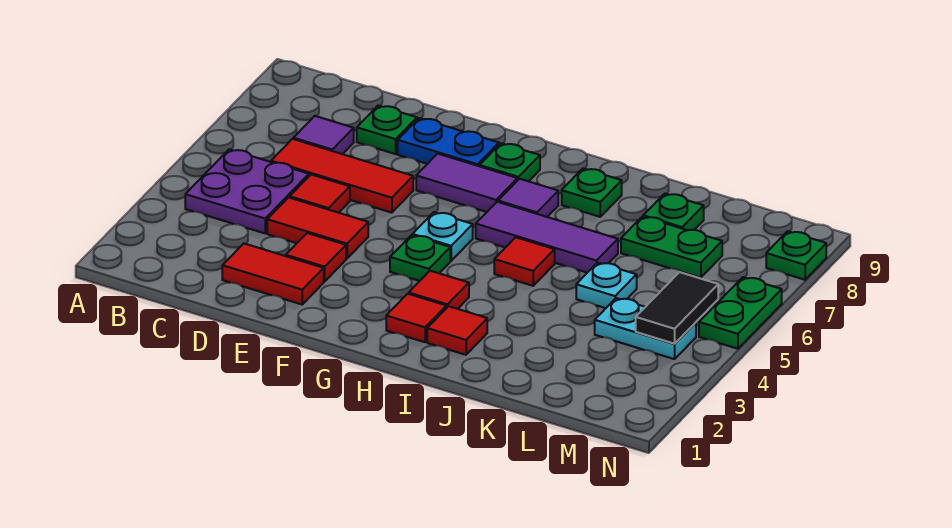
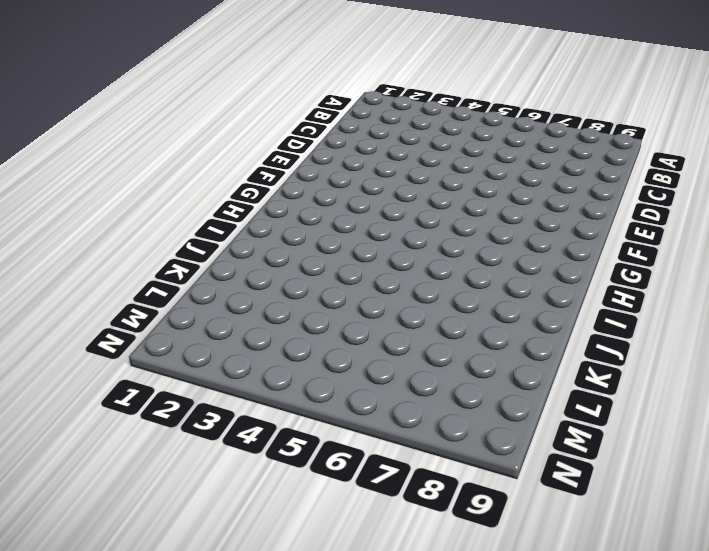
none -> purple 2x2 plate [185,149,309,233]
none -> red 1x3 tile [271,139,413,213]
none -> purple 1x1 tile [293,116,354,154]

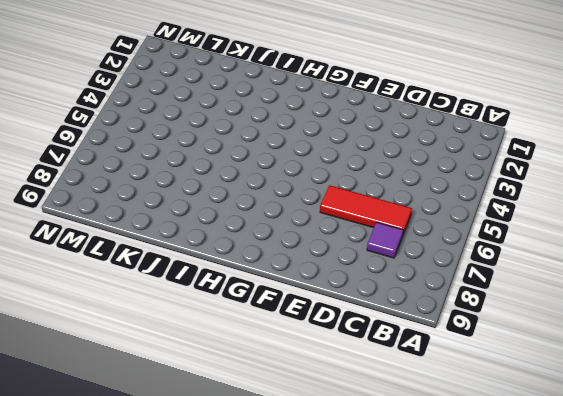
none -> purple 2x2 plate [185,149,309,233]
none -> red 1x2 tile [222,244,324,304]
none -> red 1x2 tile [267,197,368,259]

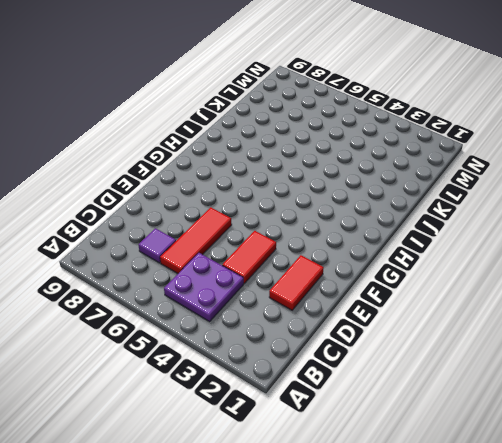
none -> red 1x1 tile [290,175,350,213]
none -> green 1x1 plate [357,106,417,154]
none -> red 1x1 tile [286,233,346,282]

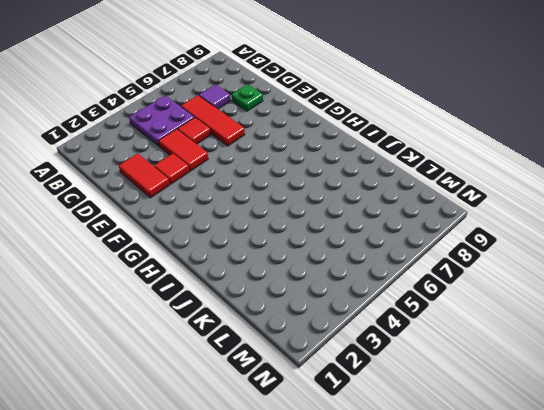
none -> blue 1x2 plate [398,118,499,166]
none -> purple 1x2 tile [416,154,518,212]
none -> green 1x1 plate [390,235,450,281]

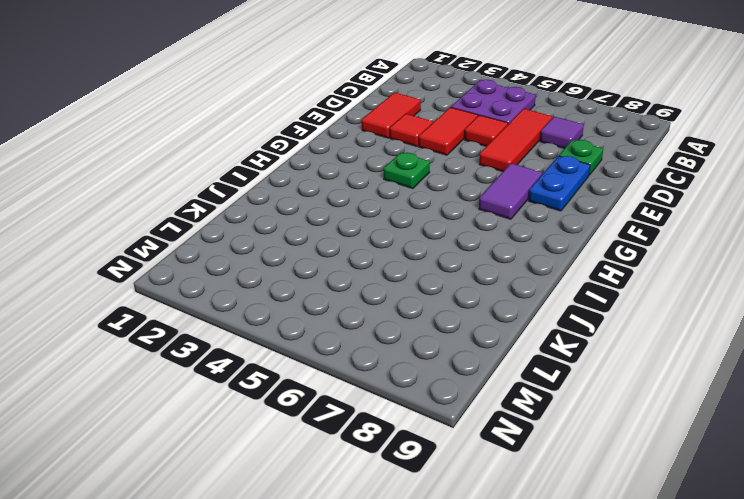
none -> cyan 1x1 plate [412,212,473,261]
none -> green 1x1 plate [480,143,540,181]
none -> red 1x1 tile [386,294,447,342]

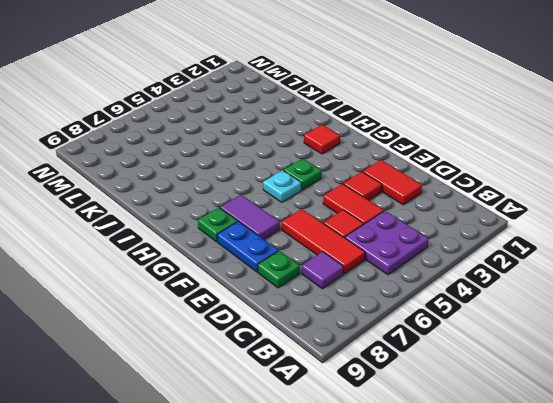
none -> red 1x1 tile [409,271,469,309]
none -> purple 1x3 tile [476,202,618,273]
none -> purple 1x1 tile [498,179,558,217]

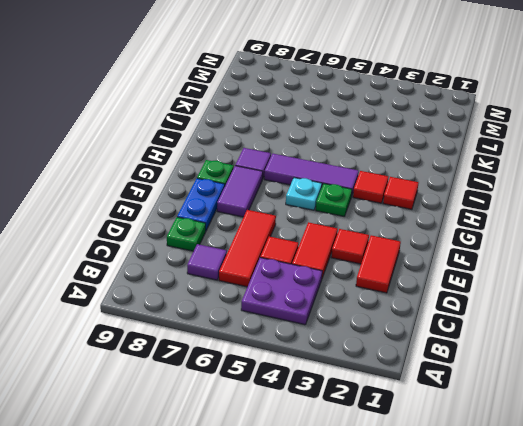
purple 1x3 tile [264,154,359,197] -> purple 1x3 tile turned to [476,202,618,273]
none -> red 1x1 tile [427,306,487,355]
none -> red 1x1 tile [494,237,555,286]
none -> green 1x1 plate [562,168,622,217]

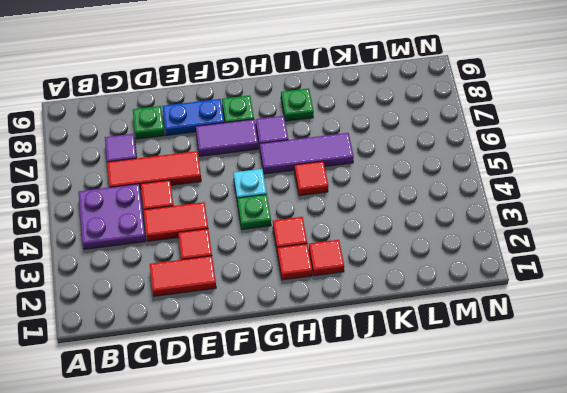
none -> cyan 1x1 plate [576,262,637,308]
none -> green 1x2 plate [621,217,722,278]
none -> green 1x1 plate [643,194,704,230]

